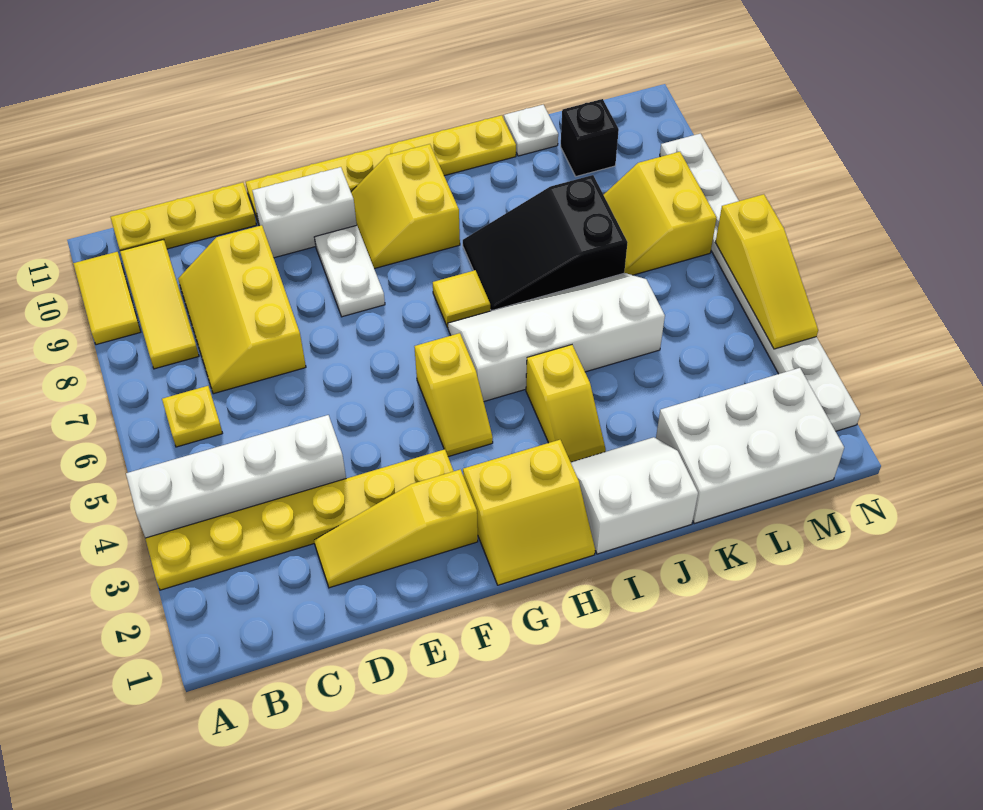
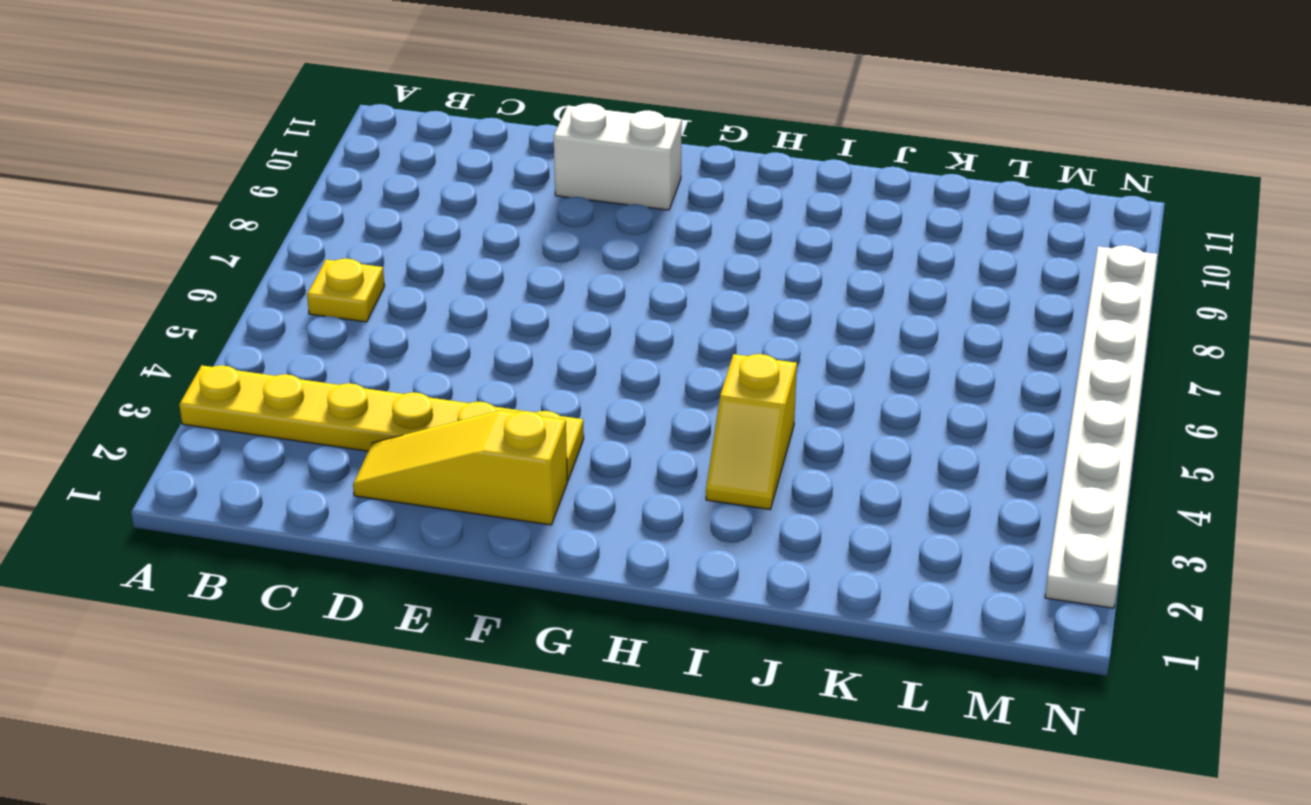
none -> white 1x4 brick [126,415,346,538]
none -> yellow 1x2 tile [73,252,141,345]
none -> yellow 1x3 tile [120,239,199,369]

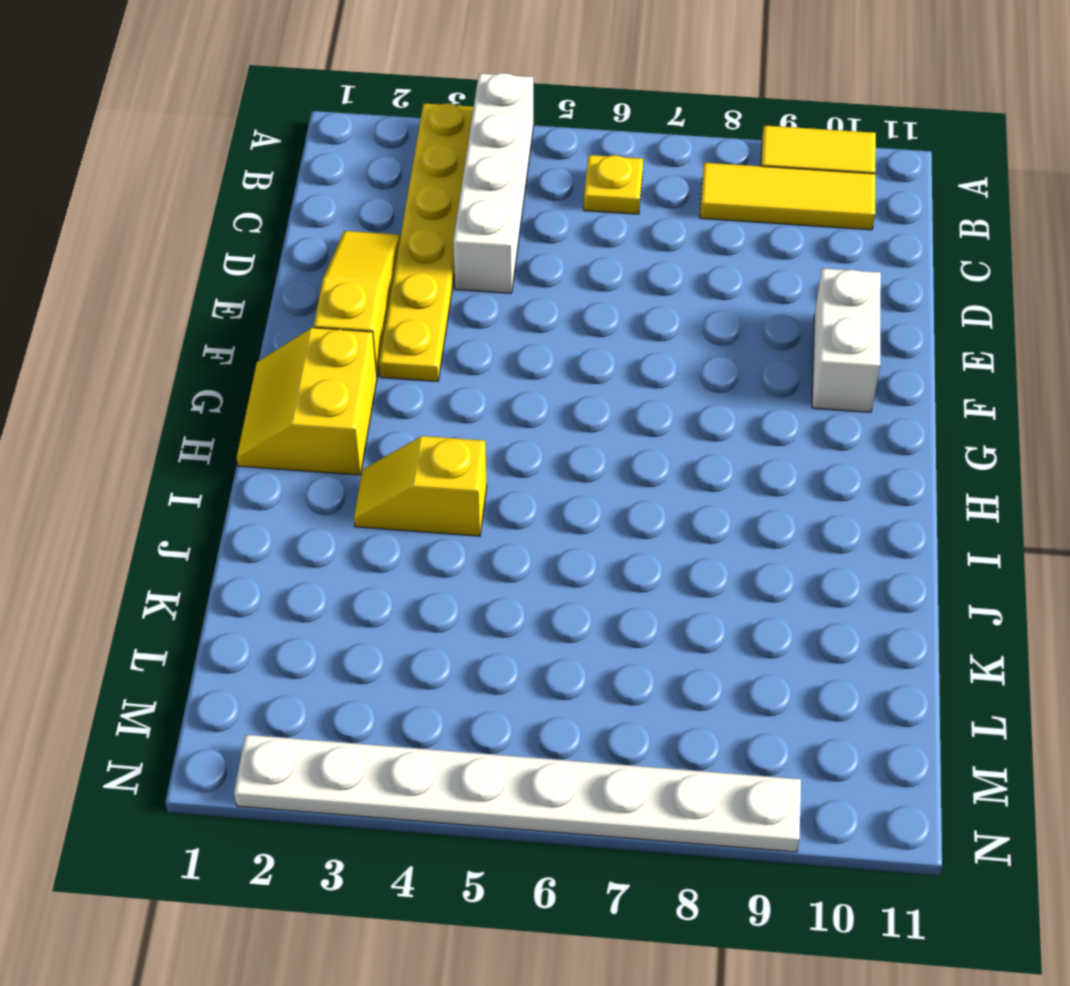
none -> yellow 1x3 plate [110,182,256,251]
none -> yellow 2x3 slope [178,225,306,394]
none -> yellow 1x6 plate [246,115,516,221]

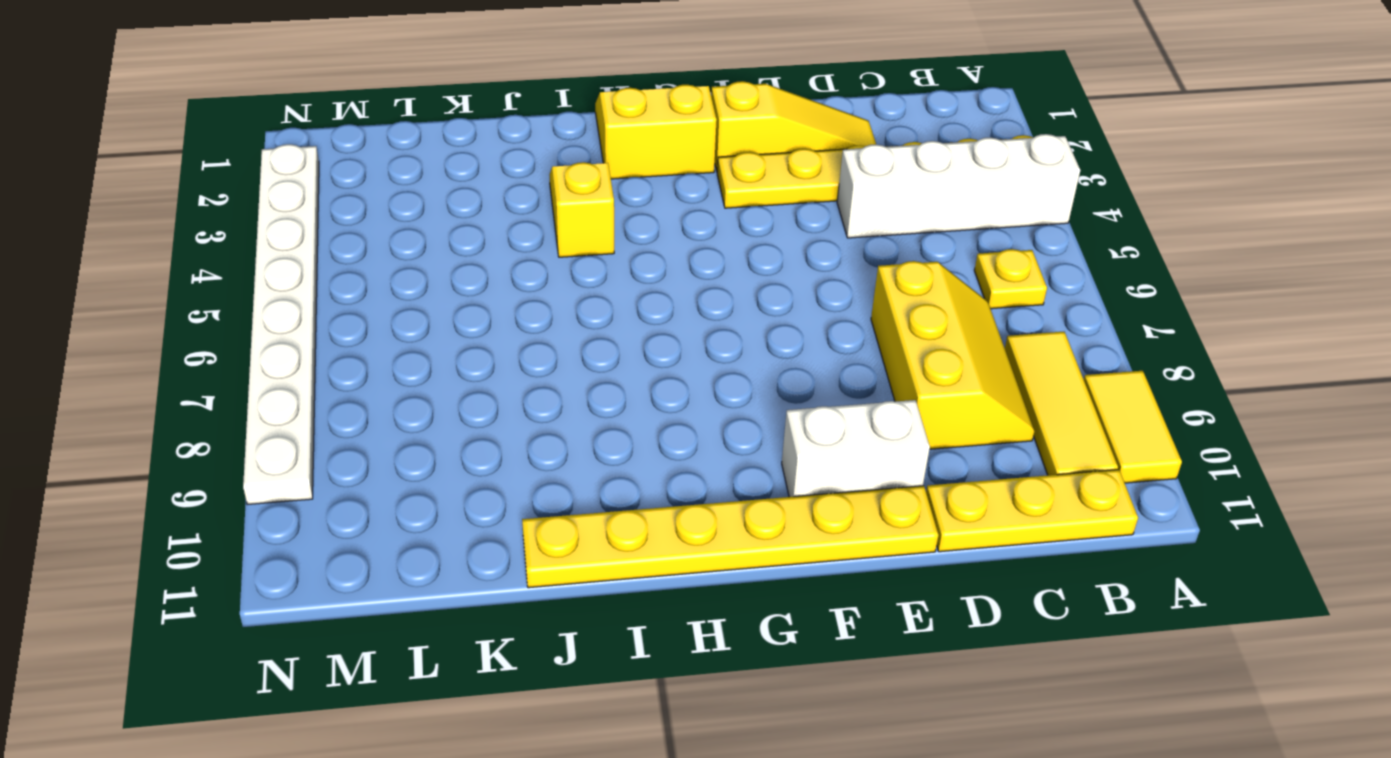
none -> white 1x2 plate [315,225,385,317]
none -> yellow 1x2 slope [414,333,493,457]
none -> yellow 2x2 slope [351,144,460,269]

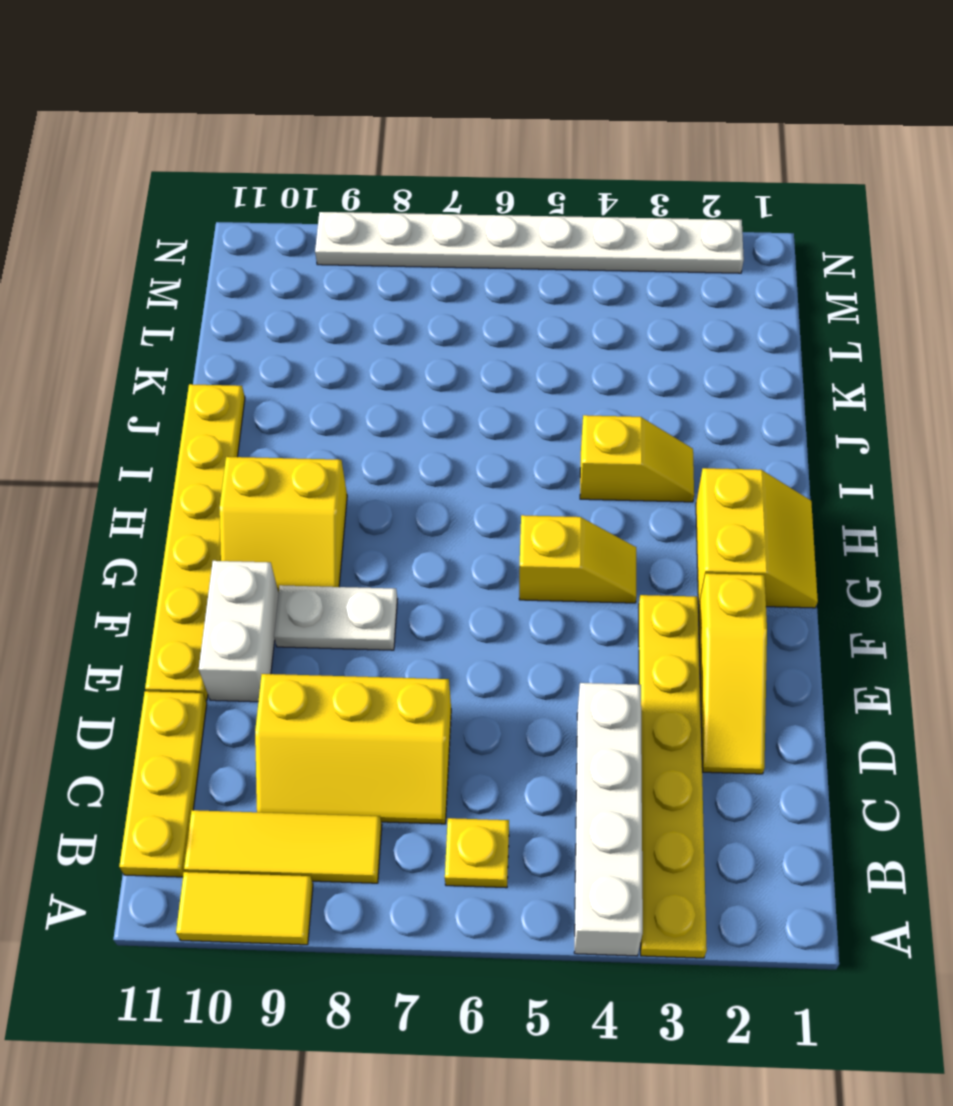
none -> white 2x4 slope [448,273,665,401]
none -> yellow 1x1 tile [433,270,491,328]
none -> white 2x2 slope [571,437,698,554]

